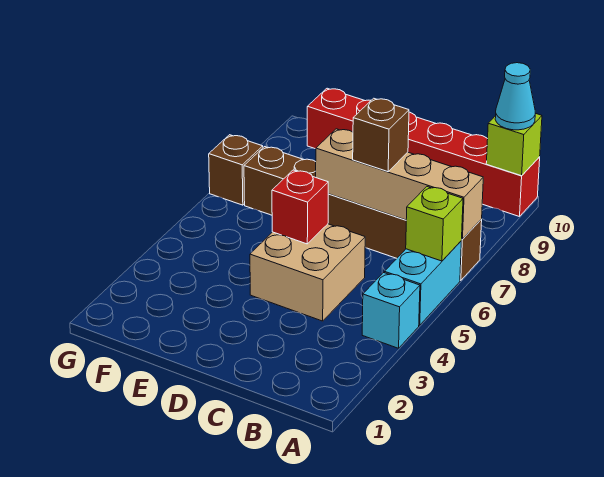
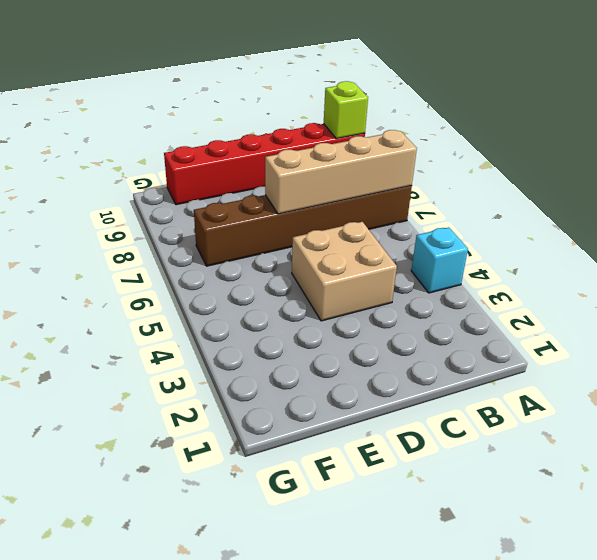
none -> cyan 1x2 brick [385,241,461,325]
none -> brown 1x1 brick [209,135,263,205]
none -> lime 1x1 brick [406,187,463,261]

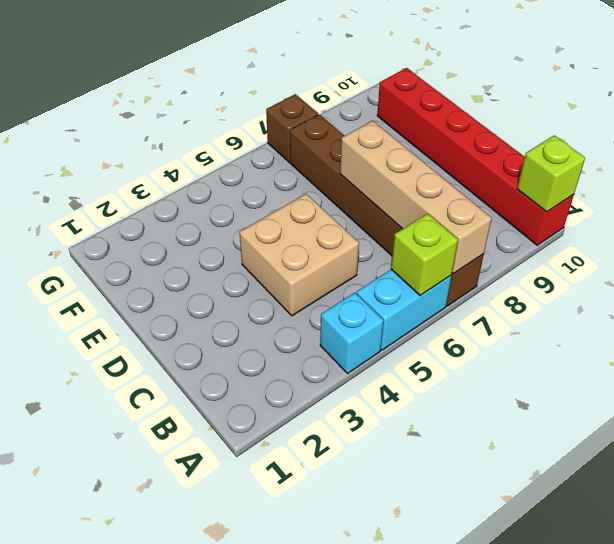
none -> red 1x1 brick [272,170,328,244]
none -> cyan 1x1 cone [495,63,535,130]
none -> brown 1x1 brick [353,98,409,172]

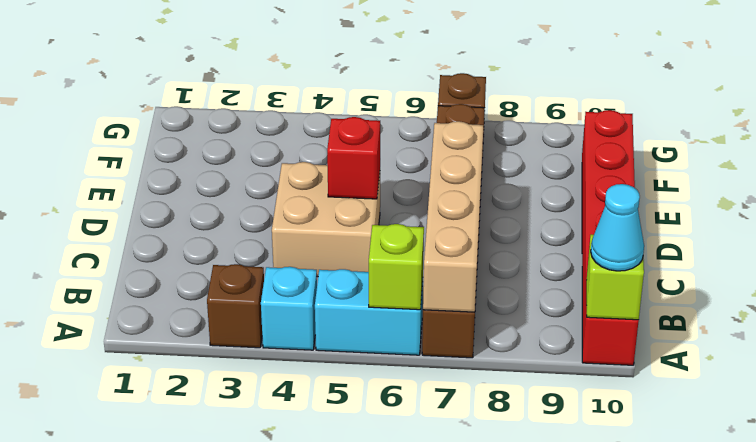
brown 1x1 brick [207,264,264,348] -> brown 1x1 brick moved to [353,98,409,172]

